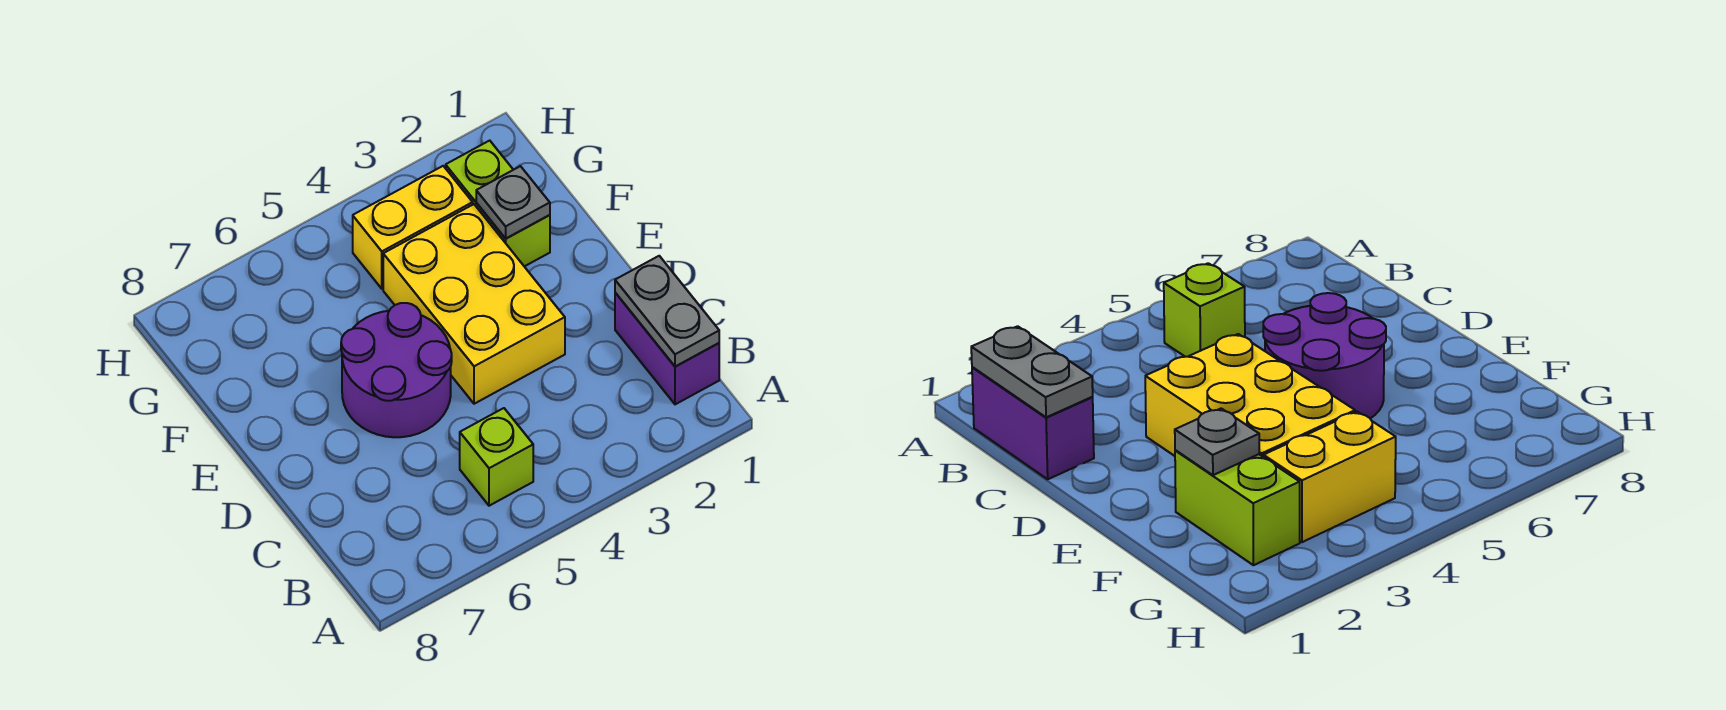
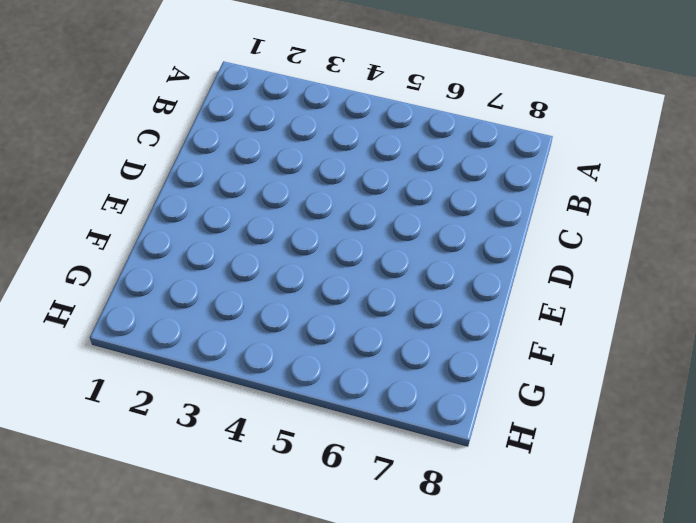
none -> purple 1x2 brick [615,293,719,404]
none -> lime 1x1 brick [460,408,533,506]

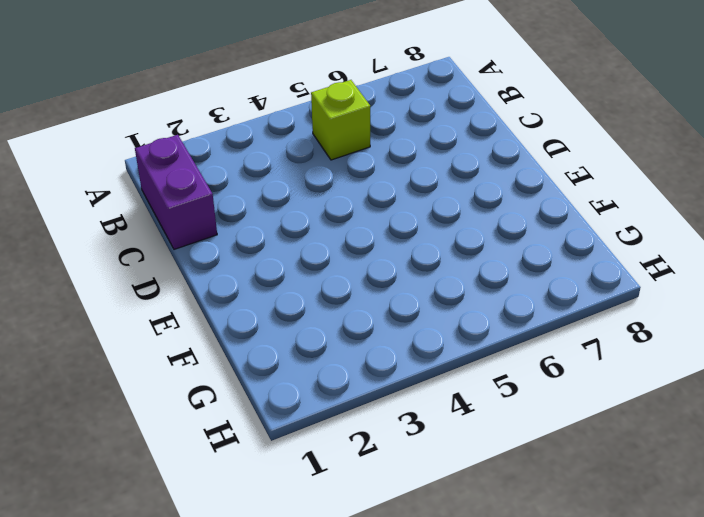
none -> yellow 2x3 brick [383,204,565,404]
none -> purple 2x2 round brick [341,303,452,437]

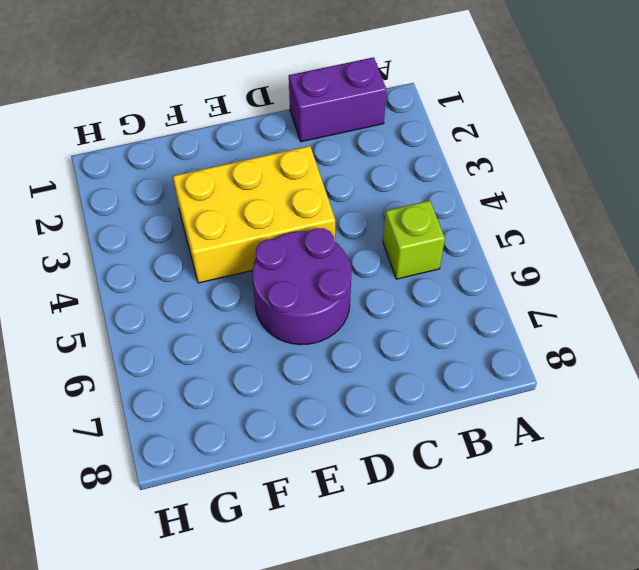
none -> lime 1x2 brick [446,141,550,266]
none -> yellow 1x2 brick [353,166,473,289]

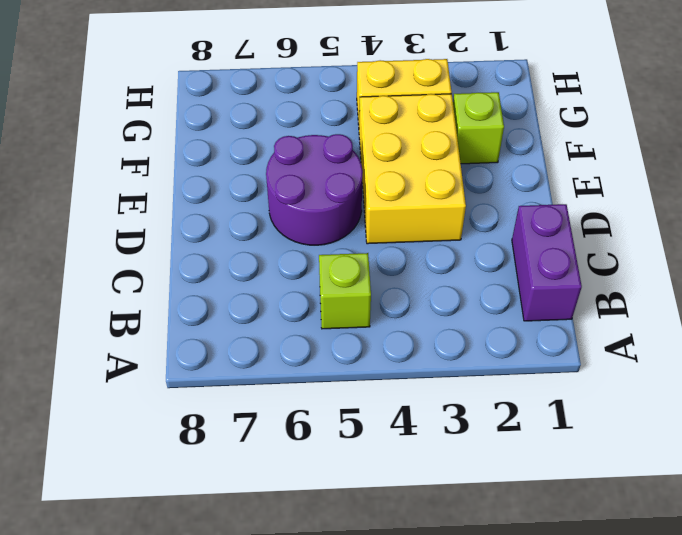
lime 1x1 brick [453,92,504,164] -> lime 1x2 brick [446,141,550,266]
none -> grey 1x2 plate [615,256,719,366]
none -> grey 1x1 plate [476,166,550,239]

